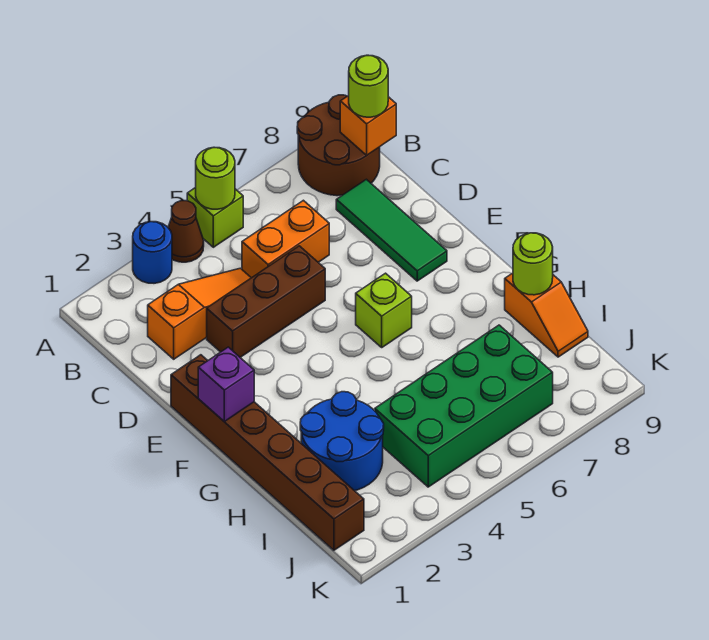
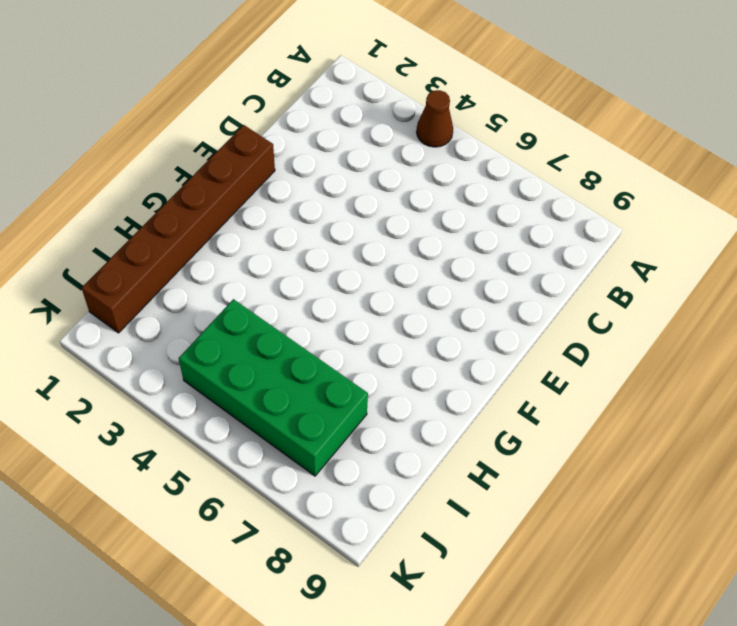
none -> blue 1x1 round brick [133,222,172,283]
none -> lime 1x1 brick [187,187,243,247]
none -> brown 2x2 round brick [297,95,380,196]

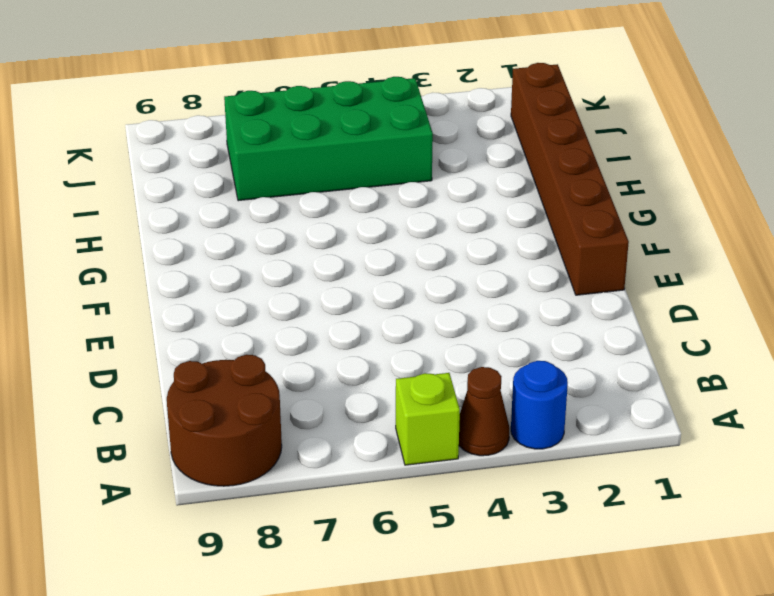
none -> orange 1x3 slope [148,268,251,359]
none -> orange 1x2 brick [242,200,329,278]
none -> green 1x3 tile [336,179,447,281]

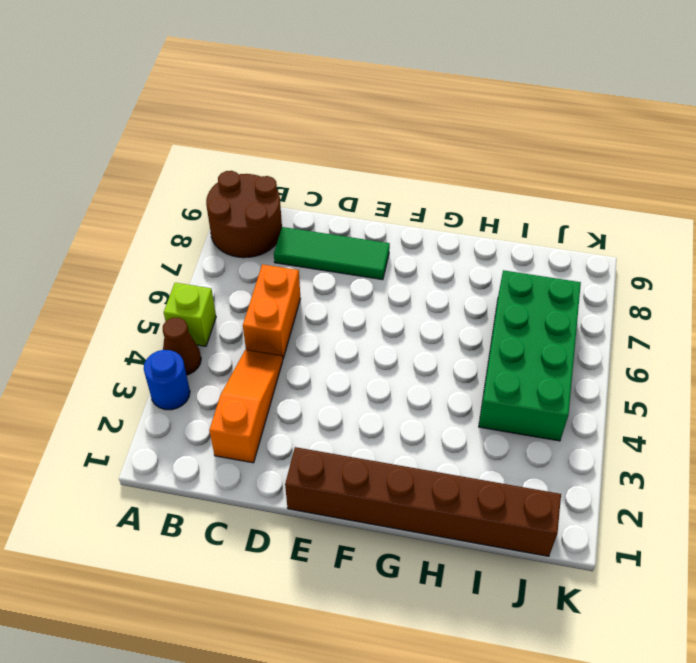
none -> brown 1x3 brick [207,246,325,357]
none -> lime 1x1 brick [356,273,412,347]
none -> blue 2x2 round brick [300,392,384,491]

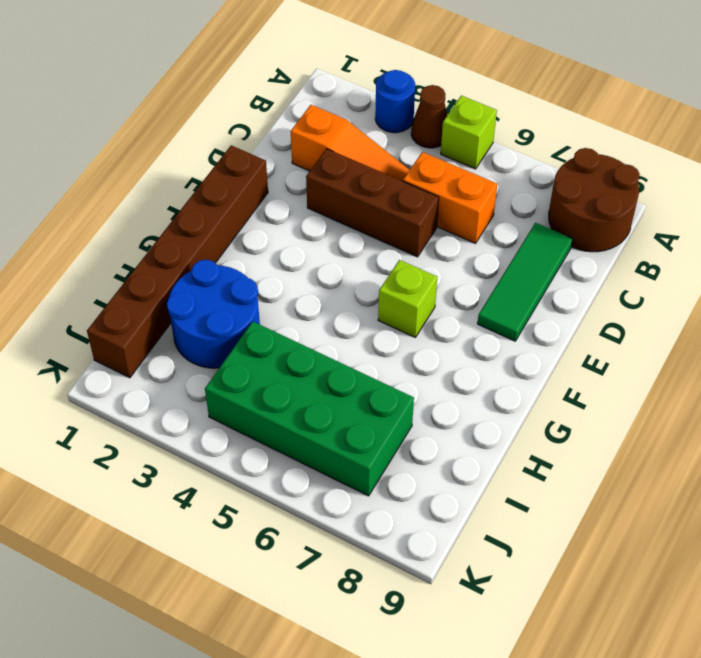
none -> orange 1x2 slope [505,273,588,357]
none -> lime 1x1 round brick [196,148,235,209]
none -> orange 1x1 brick [340,96,396,156]

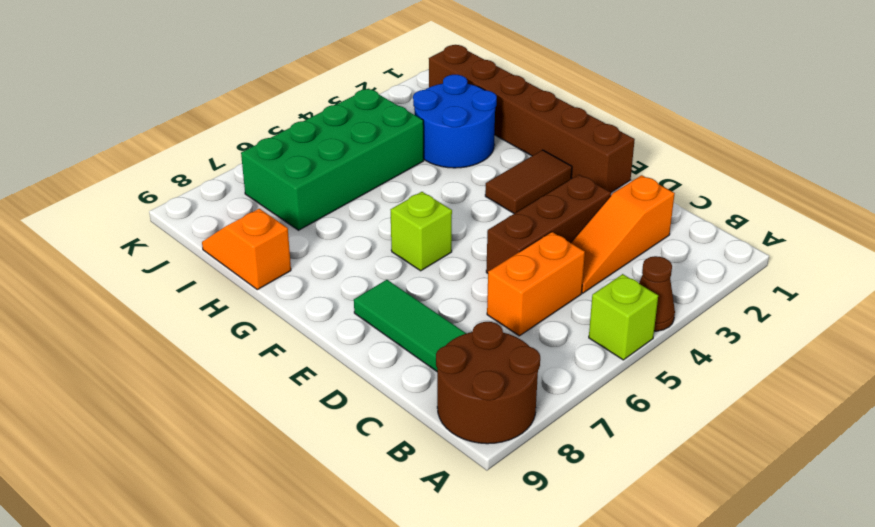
brown 1x2 tile [485,150,572,214] -> none
none -> blue 1x1 round brick [133,222,172,283]
none -> lime 1x1 round brick [196,148,235,209]
none -> orange 1x1 brick [340,96,396,156]

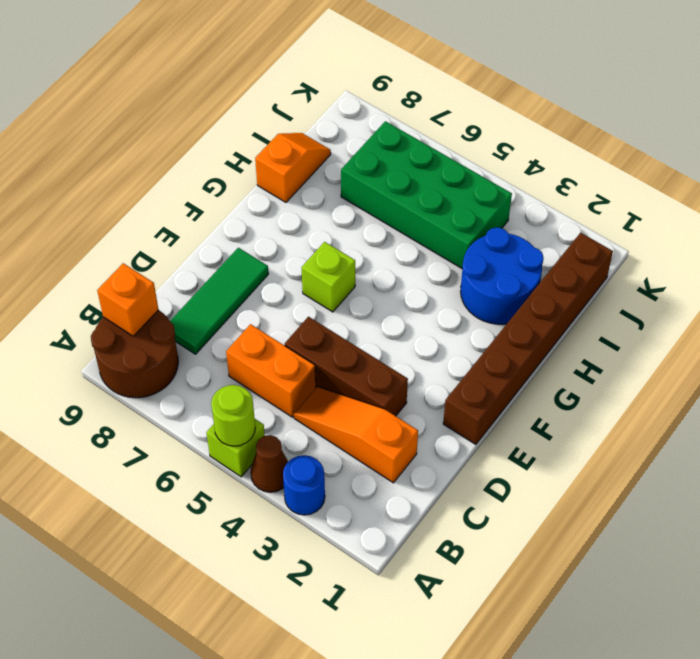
none -> purple 1x1 brick [198,347,254,421]
none -> lime 1x1 round brick [513,233,553,295]
none -> lime 1x1 round brick [349,55,388,117]

